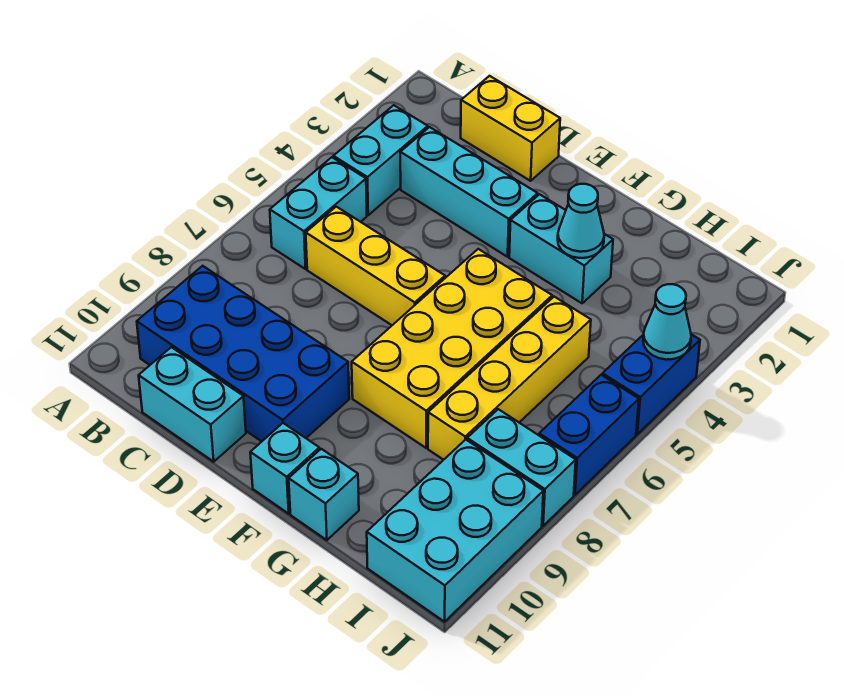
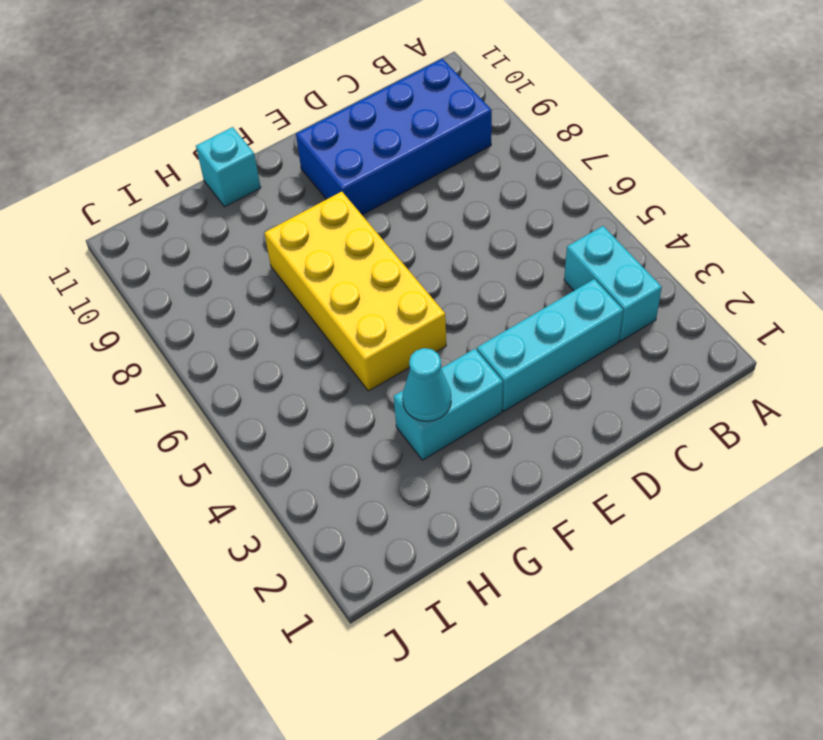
none -> cyan 1x2 brick [270,157,367,269]
none -> yellow 1x2 brick [461,76,560,181]
none -> yellow 1x3 brick [306,207,445,325]

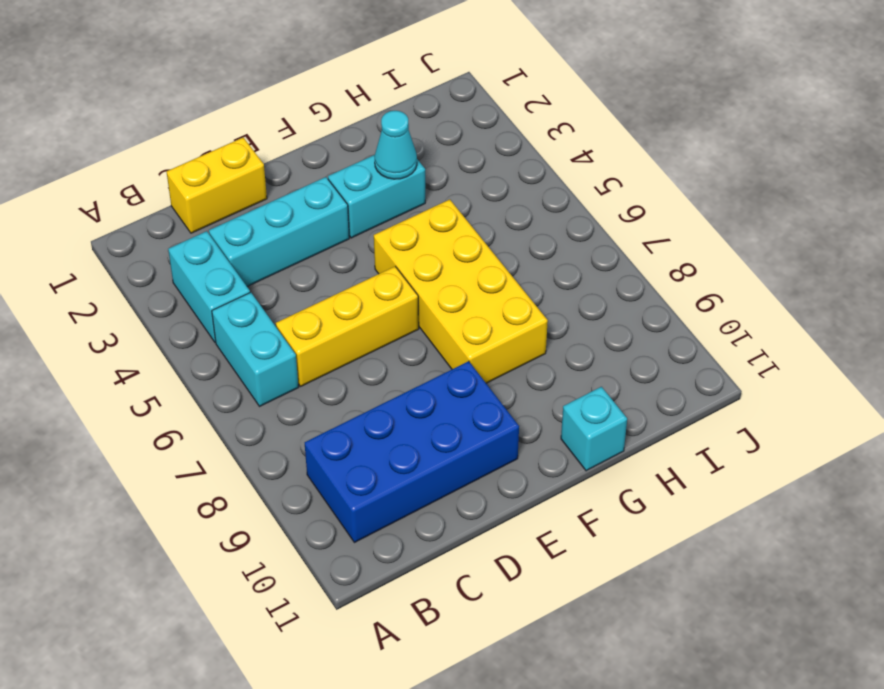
none -> cyan 1x2 brick [139,347,246,462]
none -> cyan 1x1 brick [250,423,319,514]
none -> yellow 1x4 brick [428,297,591,460]

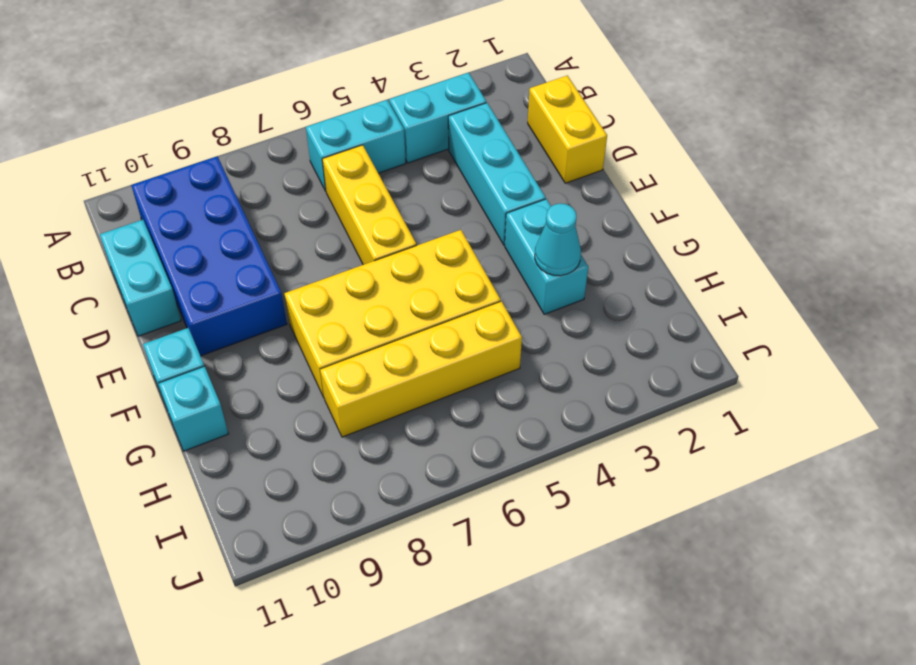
none -> cyan 1x2 brick [467,409,576,526]
none -> cyan 2x3 brick [367,440,543,622]
none -> blue 1x2 brick [602,334,700,434]

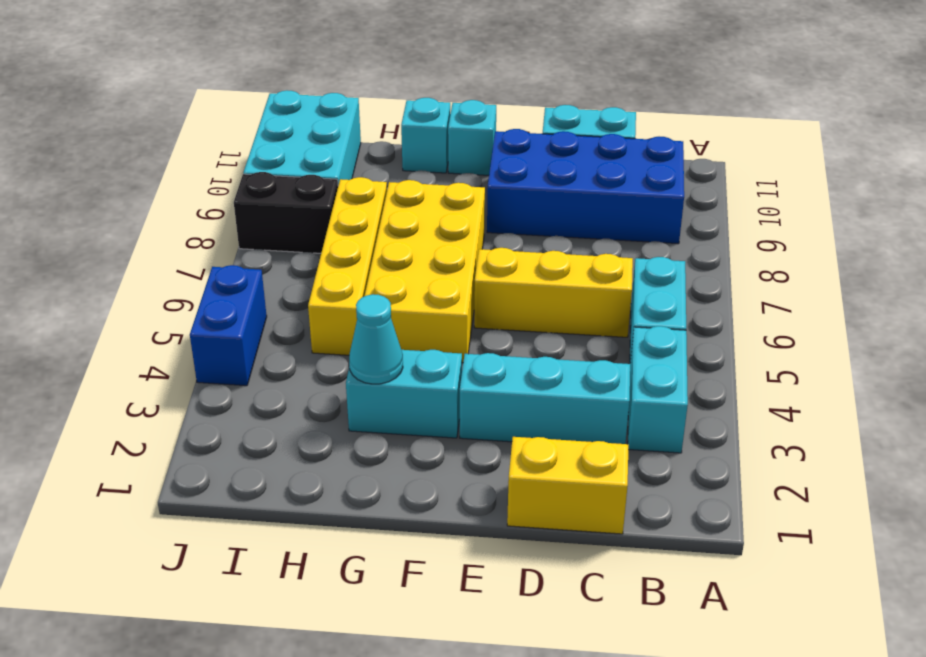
black 1x2 brick [234,172,338,253] -> cyan 1x2 brick [467,409,576,526]
none -> blue 1x2 brick [539,375,639,495]
none -> cyan 1x1 cone [643,284,691,360]

